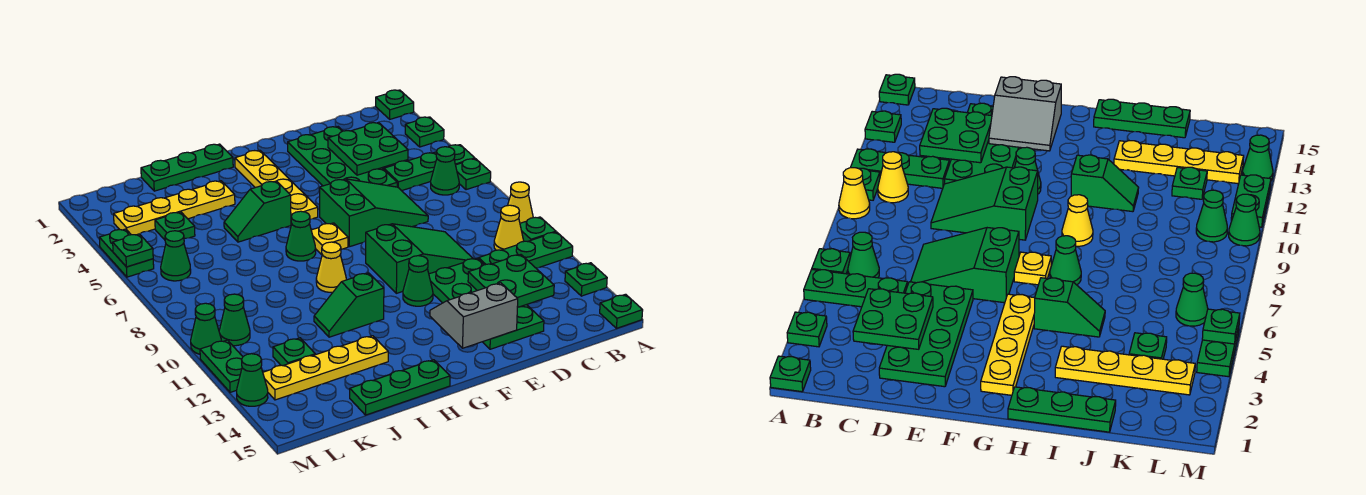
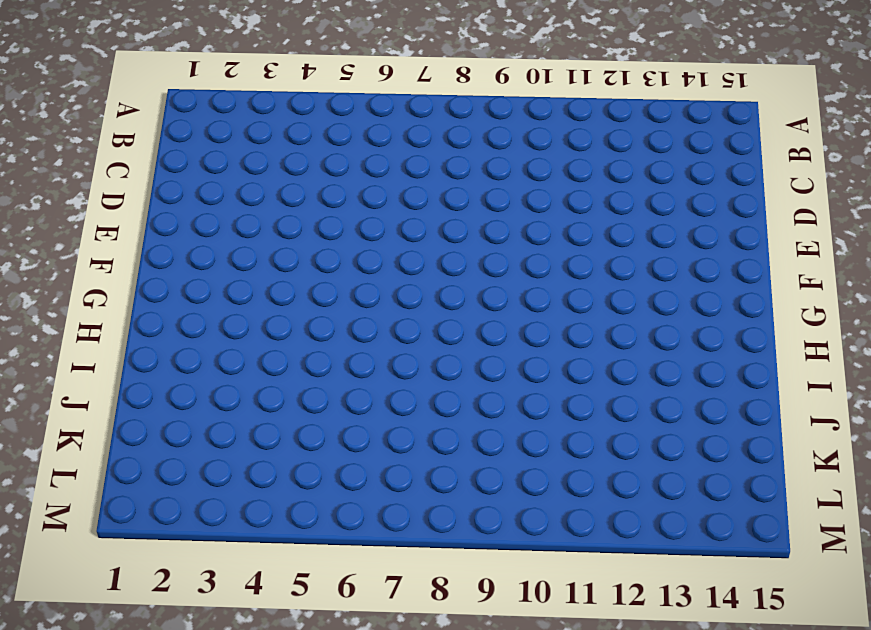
none -> green 1x1 plate [376,90,414,119]
none -> green 1x1 plate [405,117,444,147]
none -> green 1x3 plate [384,145,475,191]
none -> green 1x1 plate [456,159,491,190]

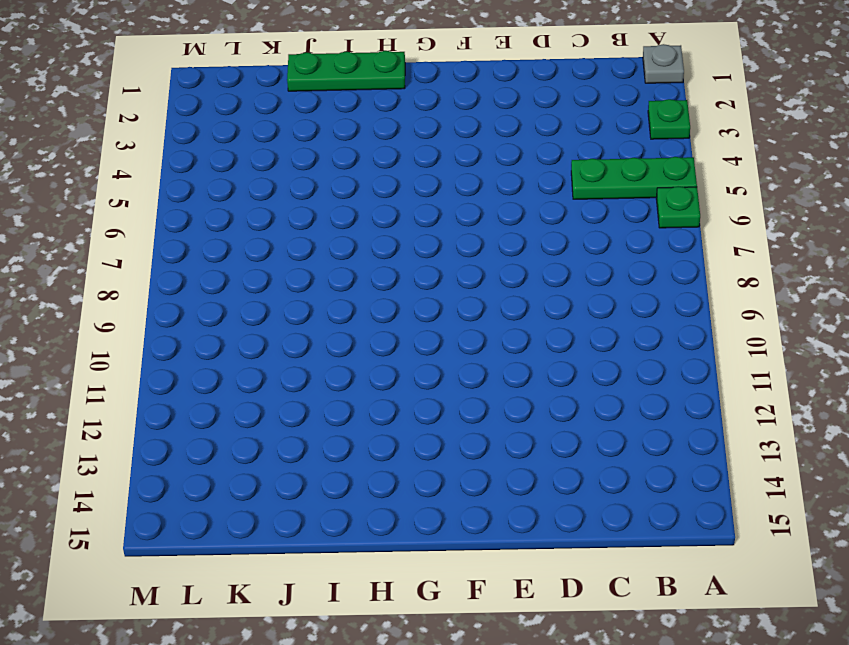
grey 1x1 plate [643,44,684,83] -> green 1x1 plate [376,90,414,119]
none -> yellow 1x1 cone [508,182,533,223]
none -> green 1x1 plate [520,217,556,242]
none -> green 1x3 plate [479,232,573,268]
none -> green 1x1 plate [565,263,607,296]

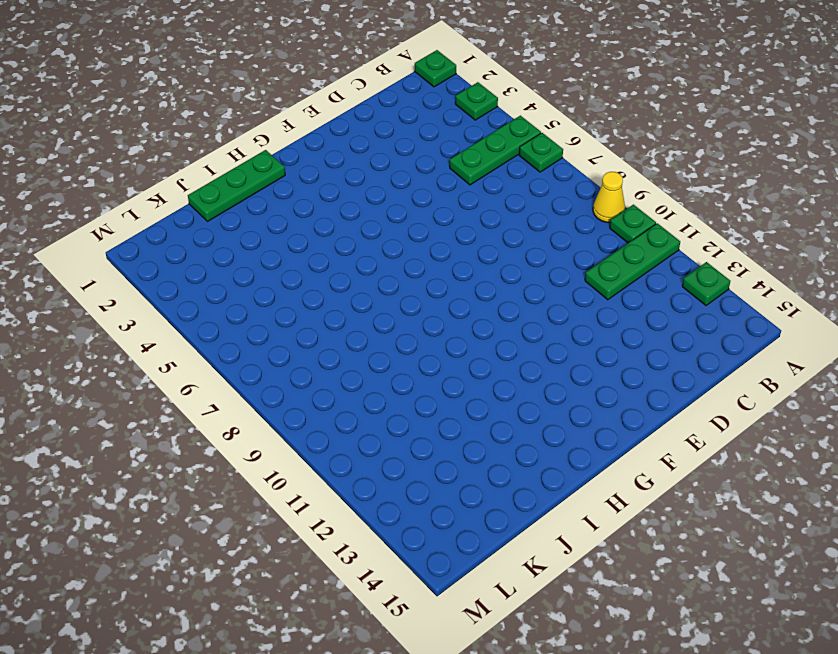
none -> green 1x1 plate [600,294,643,328]
none -> green 1x1 cone [431,147,459,195]
none -> yellow 1x1 cone [494,205,524,250]
none -> green 2x4 plate [288,127,397,187]

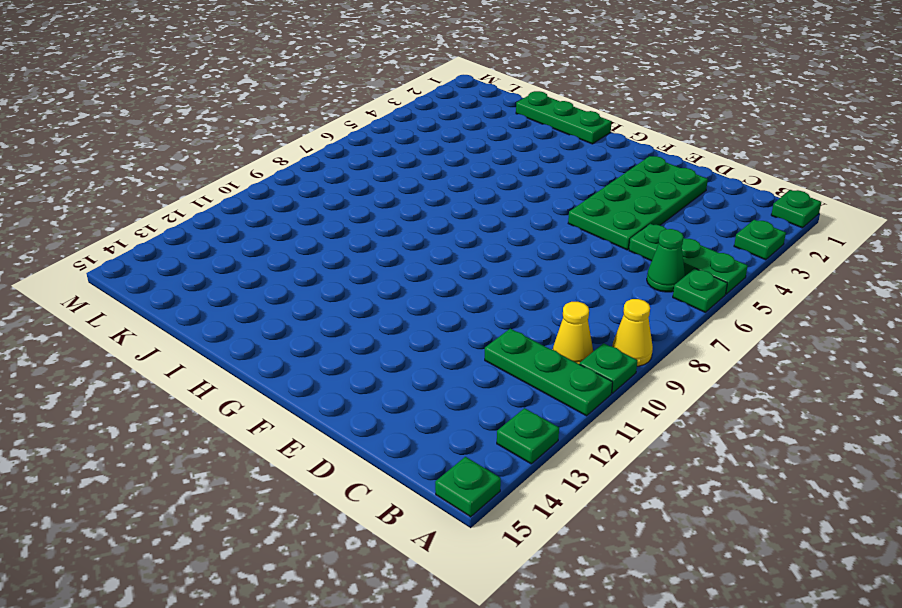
none -> green 2x3 slope [320,179,428,247]
none -> green 2x3 slope [366,224,473,293]
none -> green 2x4 plate [429,258,544,349]
none -> green 1x1 cone [403,256,433,306]

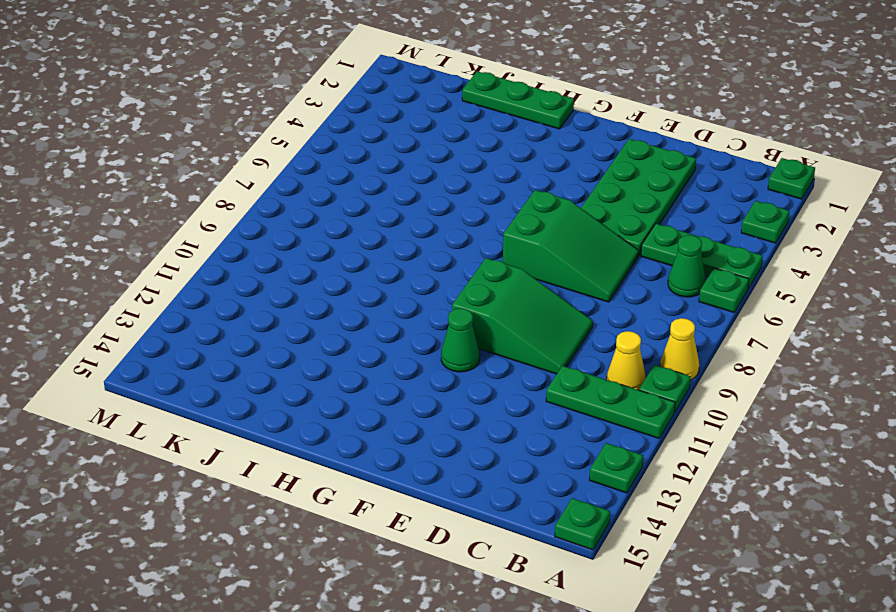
none -> green 2x4 plate [429,258,544,349]
none -> yellow 1x4 plate [235,150,318,224]
none -> yellow 1x1 plate [311,223,348,255]
none -> green 1x2 slope [224,181,291,242]

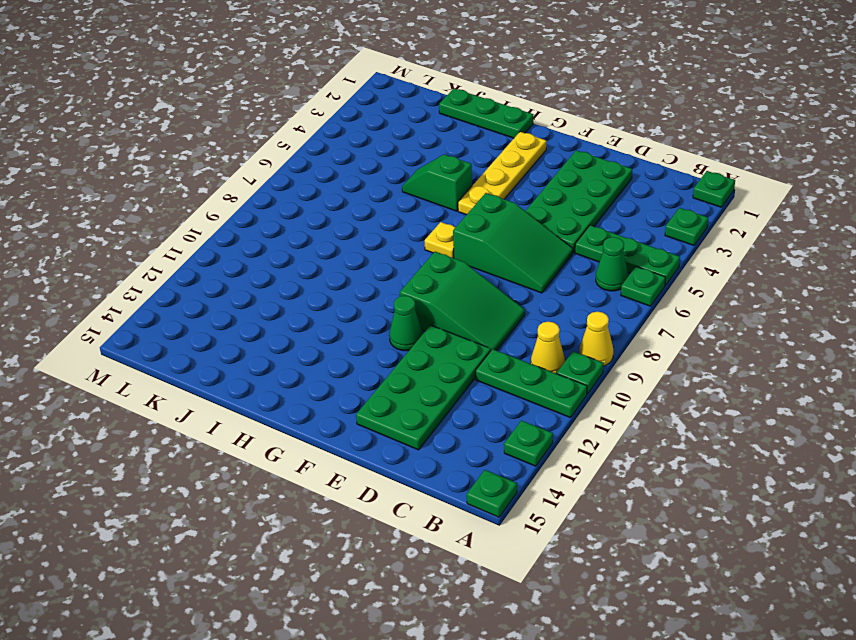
none -> green 1x1 cone [286,211,316,261]
none -> yellow 1x1 cone [316,242,346,292]
none -> green 1x2 slope [314,273,384,337]
none -> green 1x3 plate [350,360,450,415]

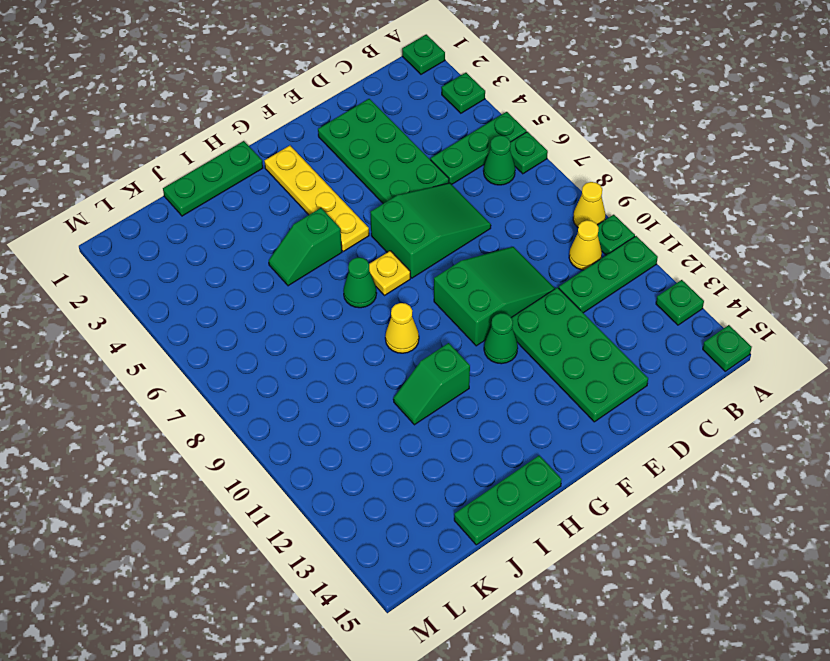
none -> yellow 1x4 plate [114,181,235,235]
none -> yellow 1x4 plate [263,336,388,400]
none -> green 1x1 plate [155,212,195,240]
none -> green 1x1 plate [273,338,315,366]

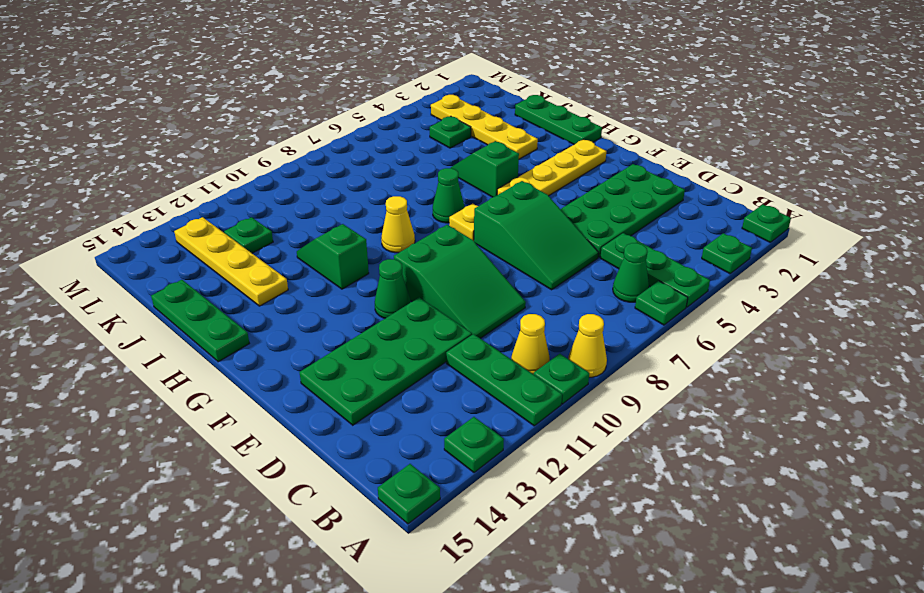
none -> green 1x1 cone [161,231,191,281]
none -> green 1x1 cone [219,294,250,346]
none -> green 1x2 plate [99,229,154,277]
none -> green 1x1 cone [191,303,221,354]

